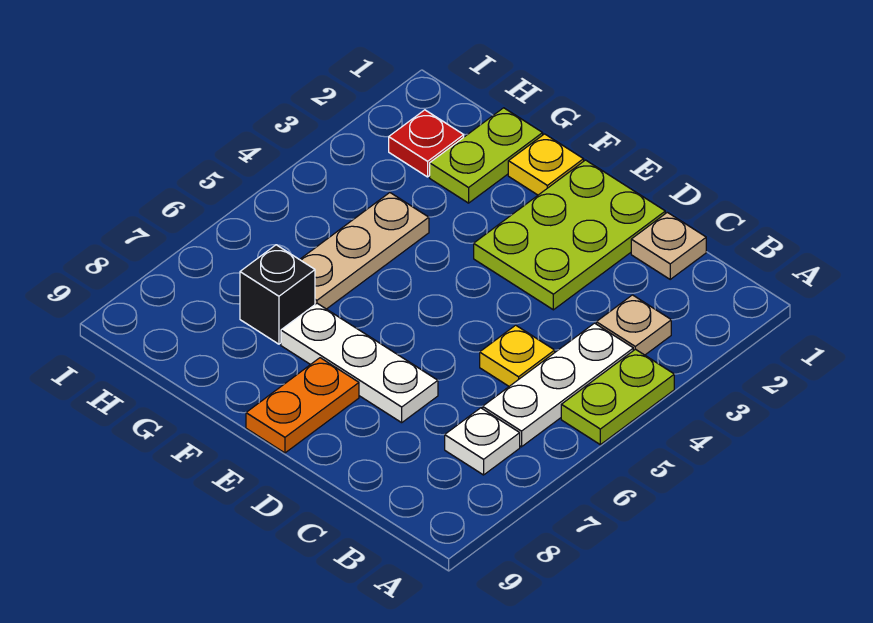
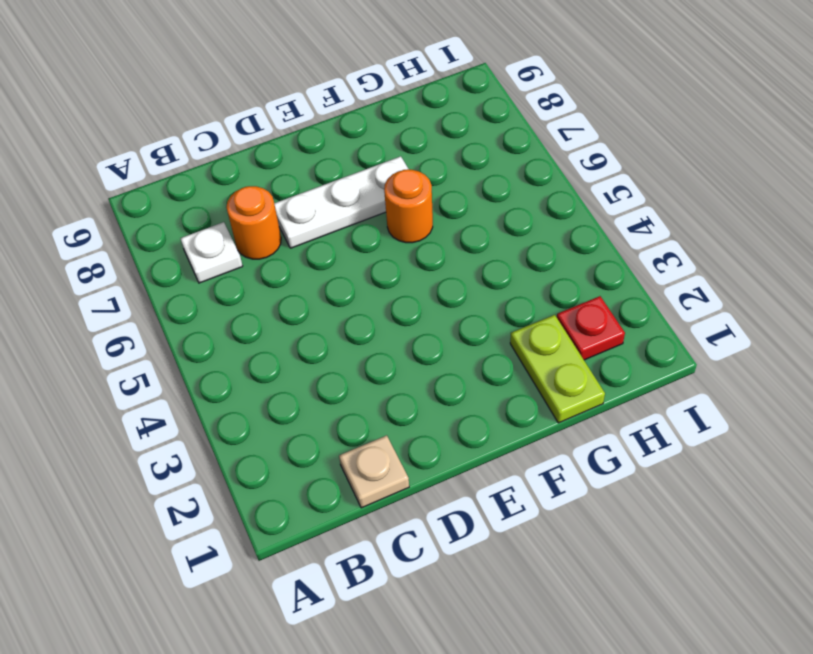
orange 1x1 round brick [226,186,281,259] -> none
orange 1x1 round brick [384,169,433,243] -> none
none -> lime 1x2 plate [561,349,674,445]
none -> tan 1x1 plate [596,295,671,355]
none -> white 1x3 plate [483,323,633,447]

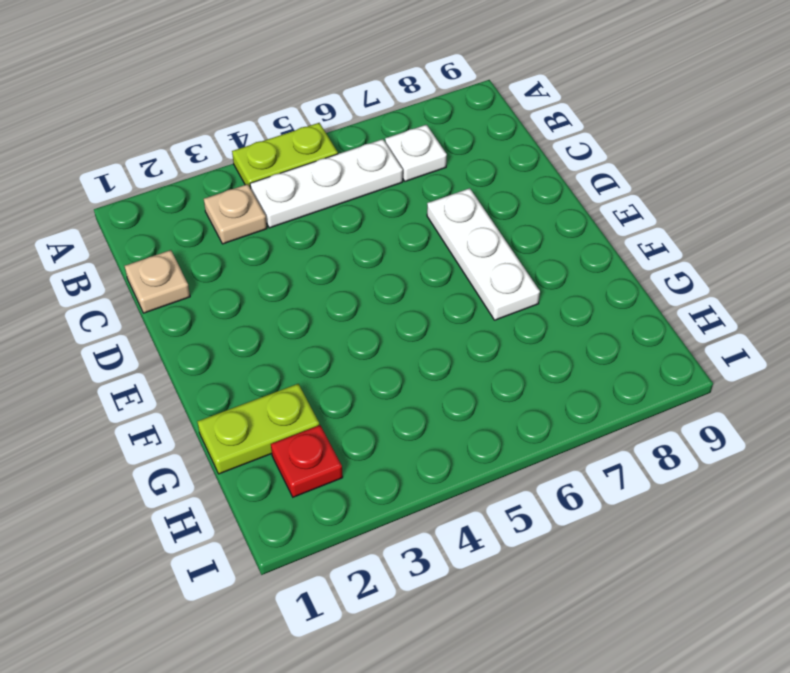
none -> yellow 1x1 plate [480,325,555,386]
none -> lime 2x3 plate [474,160,665,310]
none -> orange 1x2 plate [246,358,359,453]

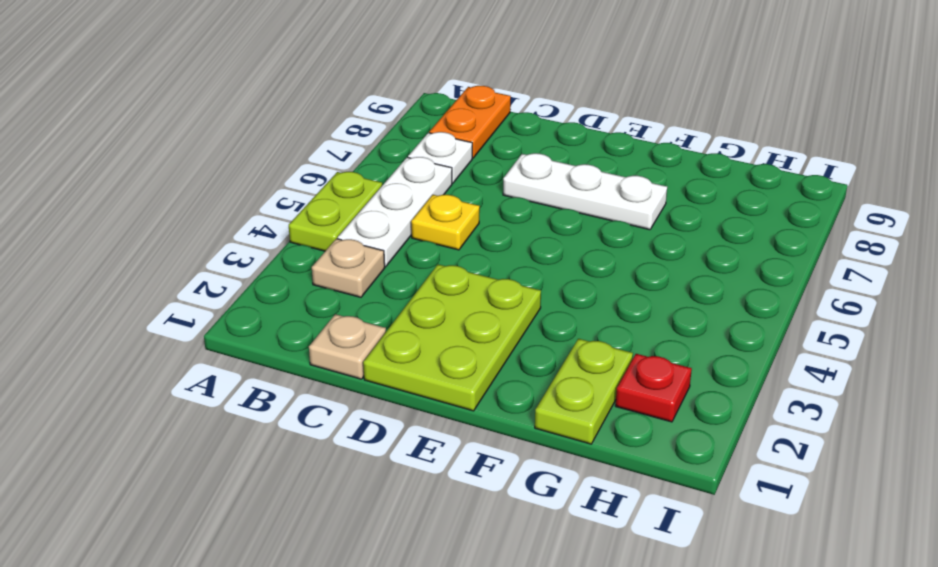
orange 1x2 plate [429,86,511,158] -> orange 1x2 plate moved to [246,358,359,453]
none -> yellow 1x1 plate [508,134,584,195]
none -> tan 1x3 plate [300,193,429,309]
none -> black 1x1 brick [240,245,315,344]

